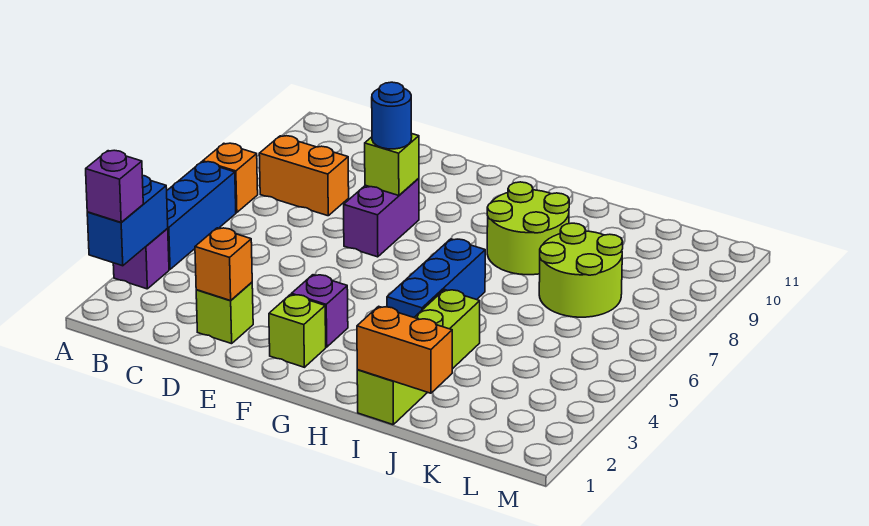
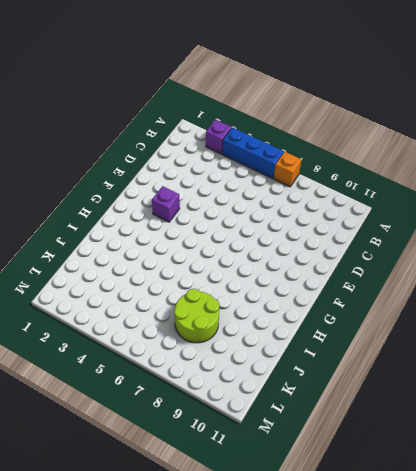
none -> orange 1x2 brick [259,136,349,216]
none -> lime 1x1 brick [196,282,253,344]
none -> purple 1x2 brick [344,178,419,257]

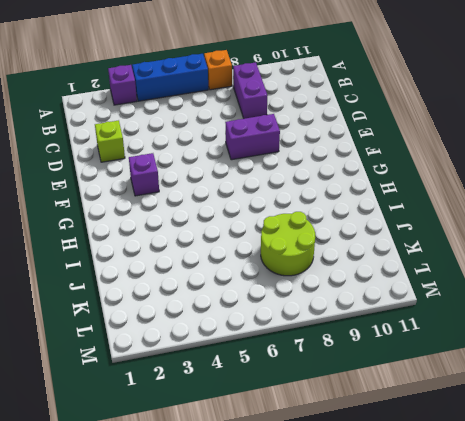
purple 1x2 brick [233,62,268,119] -> orange 1x2 brick [259,136,349,216]
none -> lime 1x1 brick [269,294,326,367]
none -> blue 1x3 brick [387,239,485,317]
none -> lime 2x2 round brick [487,182,569,275]

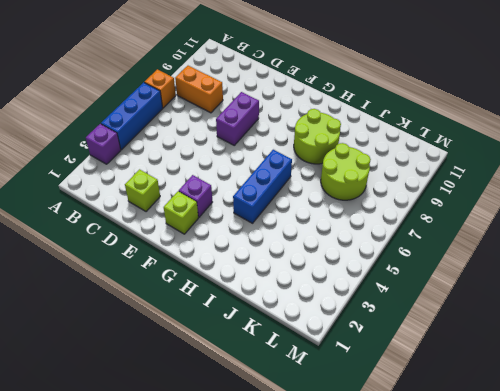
none -> lime 1x4 brick [357,290,480,425]
none -> blue 1x2 brick [87,176,168,266]
none -> orange 1x1 brick [195,228,252,300]

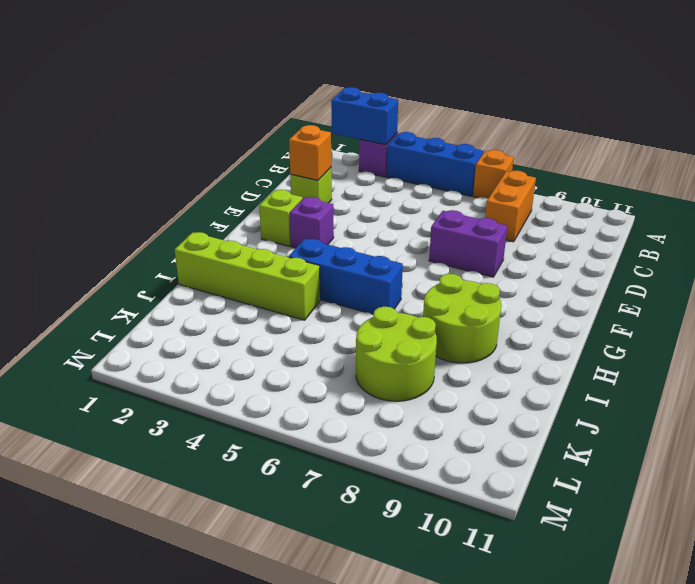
none -> lime 1x1 brick [365,133,419,196]
none -> orange 1x2 brick [357,306,452,393]
none -> purple 1x1 brick [86,150,143,222]

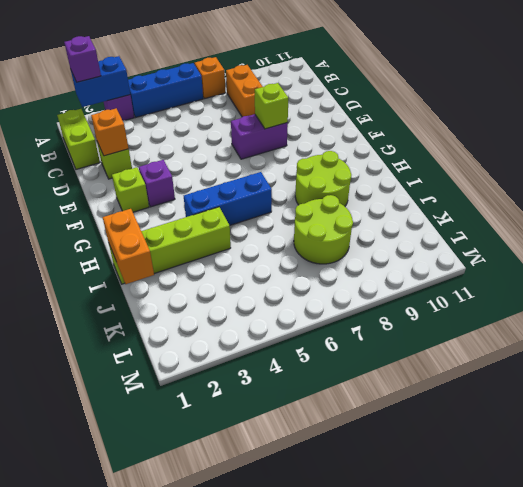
lime 1x2 brick [57,109,100,169] -> none
none -> blue 1x1 round brick [372,82,412,149]

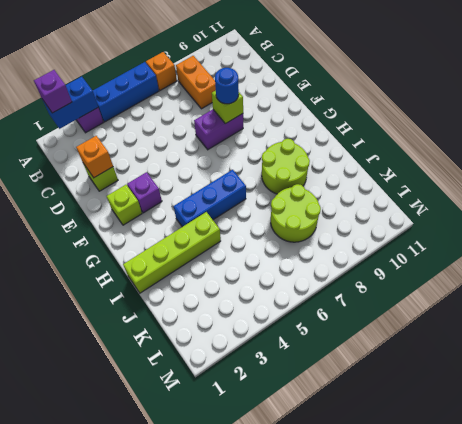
none -> orange 1x2 brick [357,306,452,393]

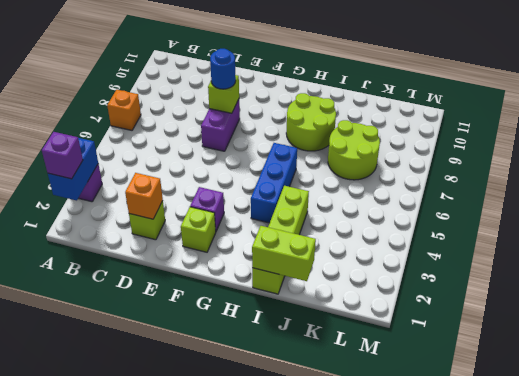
lime 1x2 brick [252,226,316,281] -> orange 1x2 brick [357,306,452,393]
none -> blue 1x3 brick [167,162,236,269]
none -> orange 1x2 brick [259,136,349,216]

